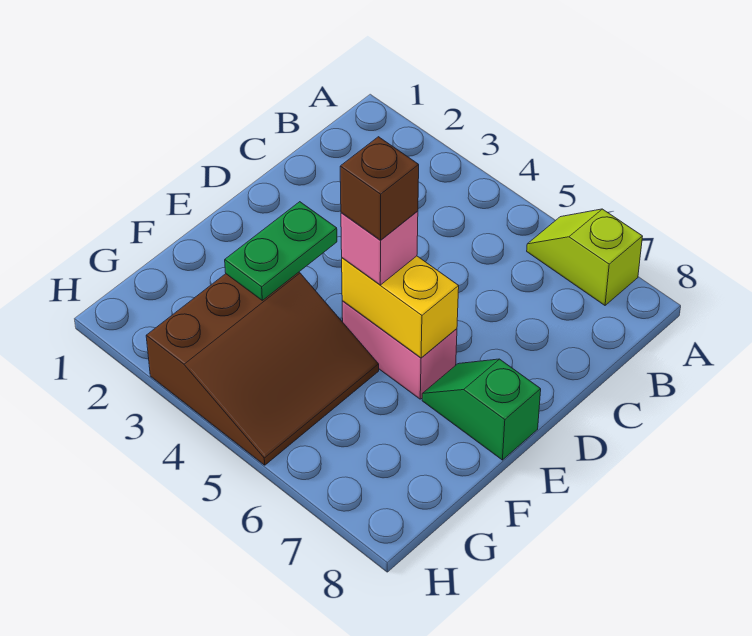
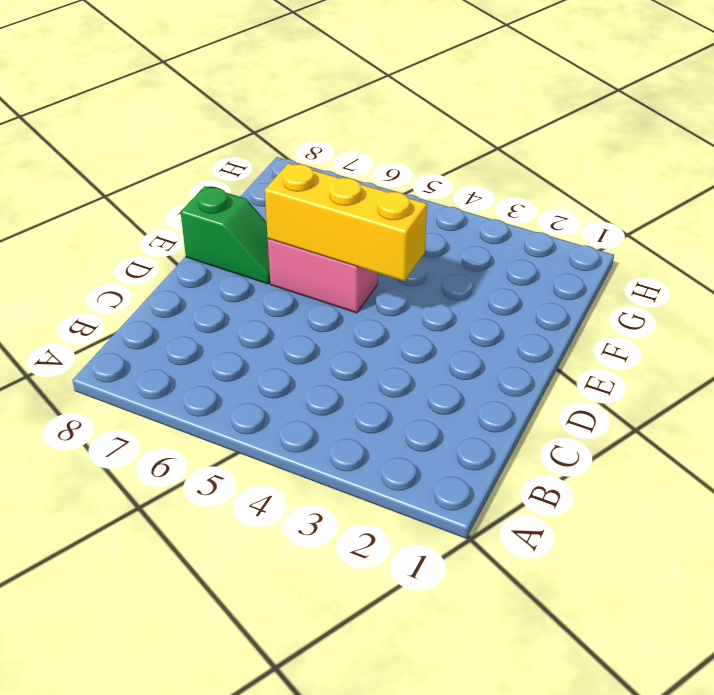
yellow 1x3 brick [265,163,427,281] -> yellow 1x2 brick [342,256,459,358]
none -> lime 1x2 slope [527,209,643,305]
none -> brown 3x3 slope [146,272,379,465]

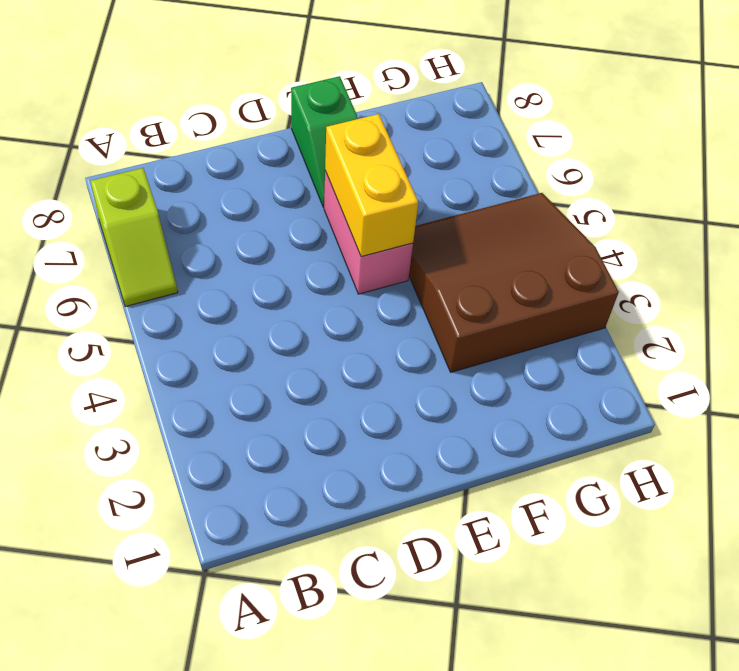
none -> green 1x2 plate [225,202,337,300]
none -> pink 1x1 brick [341,211,418,285]

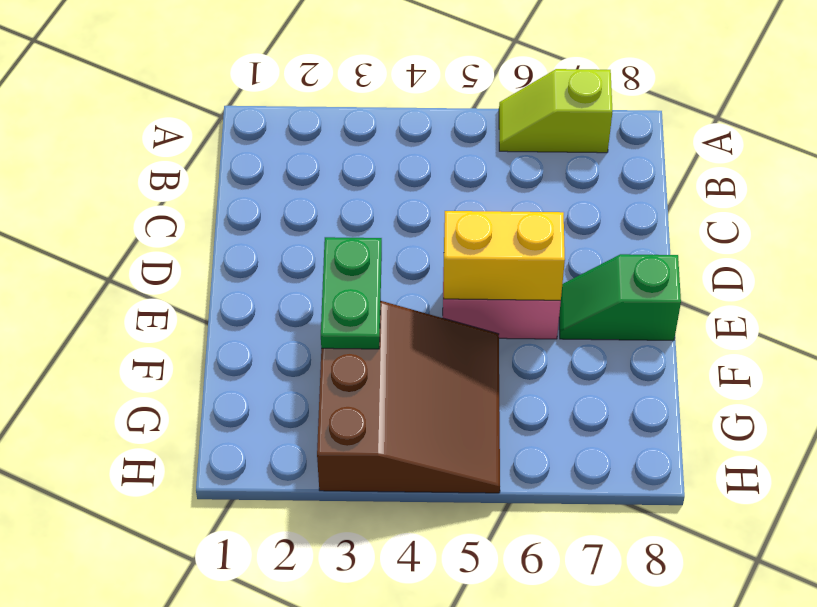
none -> pink 1x1 brick [341,211,418,285]
none -> brown 1x1 brick [340,137,419,240]

